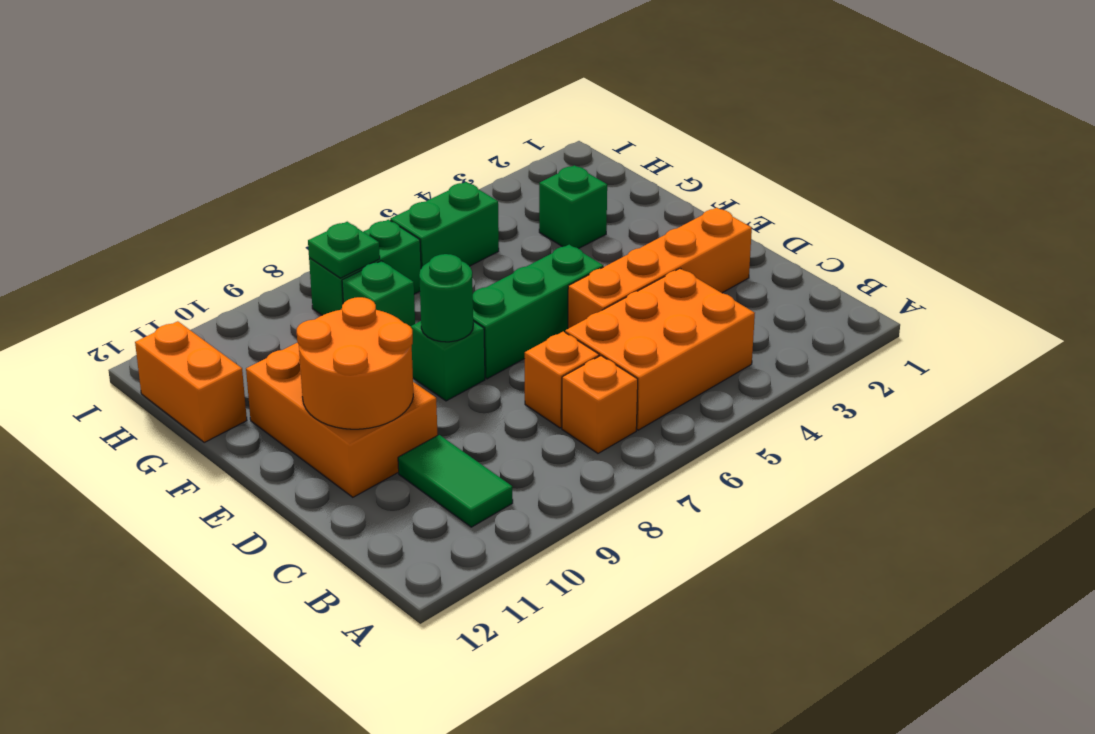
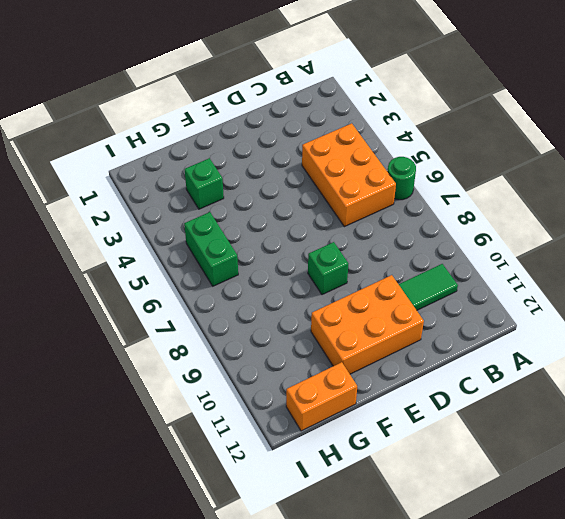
green 1x1 round brick [387,157,416,200] -> green 1x1 round brick moved to [419,254,473,342]
none -> orange 1x1 brick [562,356,638,453]
none -> orange 1x1 brick [525,331,599,428]
none -> orange 1x4 brick [568,208,752,328]

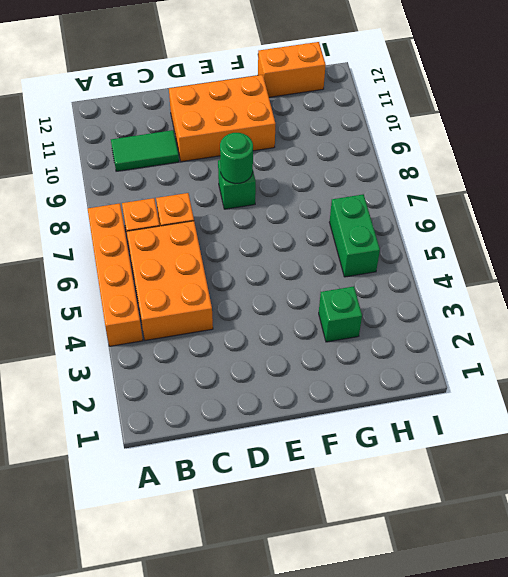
orange 1x4 brick [88,203,143,346] -> orange 1x4 brick moved to [568,208,752,328]
none -> green 1x3 brick [473,245,603,379]
none -> green 1x1 brick [342,261,415,327]
none -> green 1x2 brick [309,220,421,315]

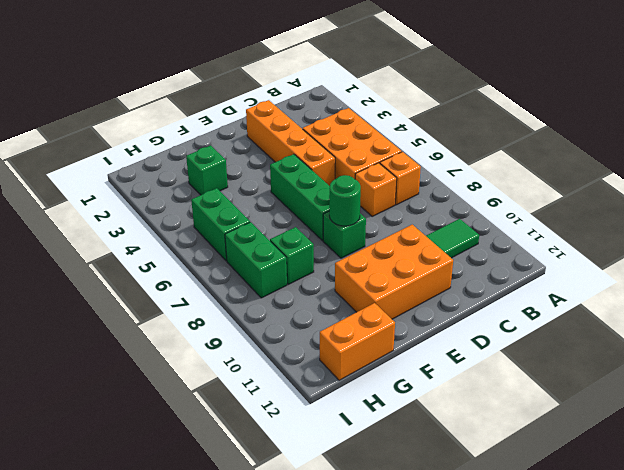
none -> orange 2x2 round brick [297,297,413,429]
none -> green 1x1 plate [308,222,380,278]

